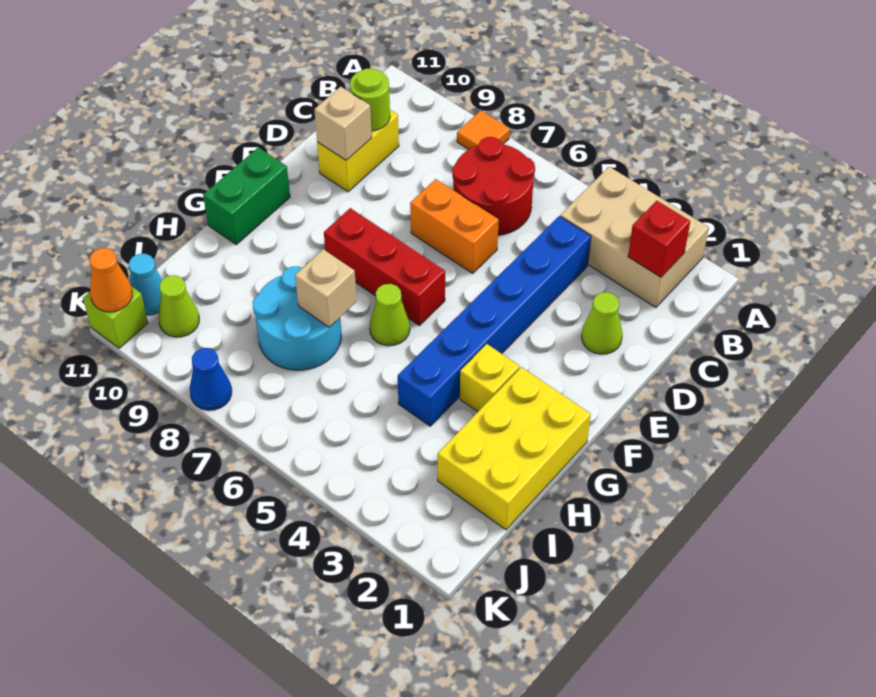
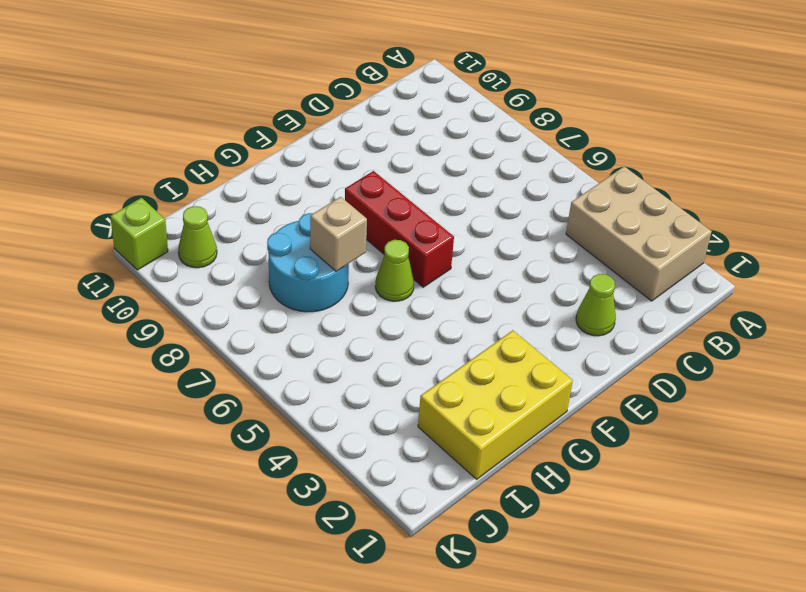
none -> orange 1x1 tile [457,110,510,150]
none -> red 2x2 round brick [452,137,535,235]
none -> blue 1x6 brick [398,216,591,426]

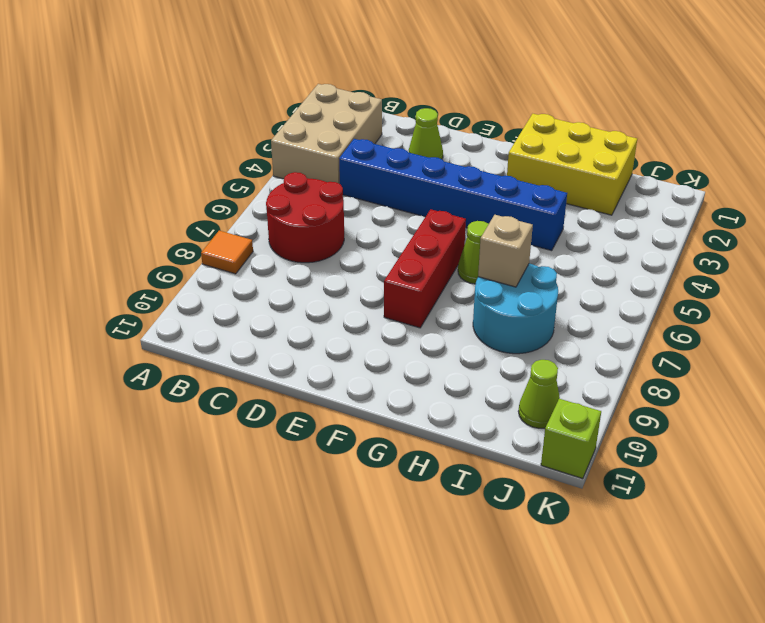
none -> yellow 1x2 brick [317,110,399,192]
none -> orange 1x2 brick [410,179,499,273]
none -> green 1x2 brick [203,147,290,244]

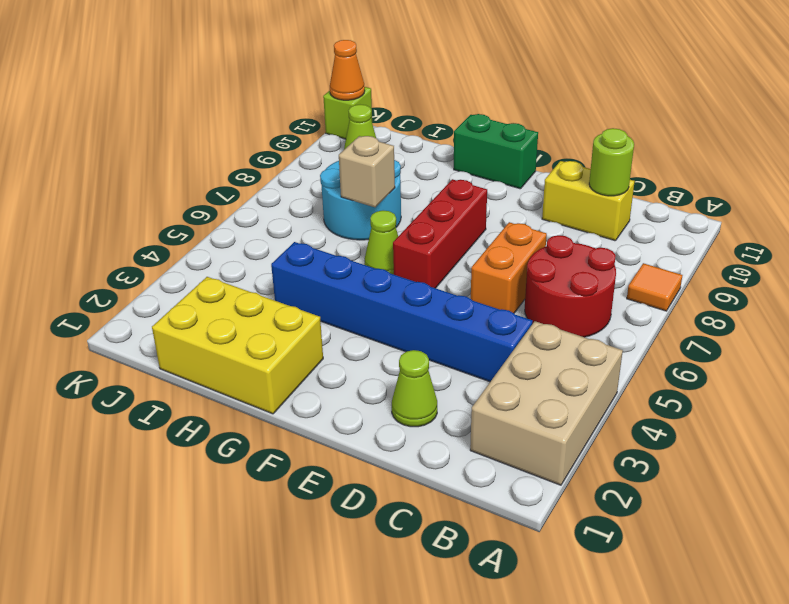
none -> yellow 1x1 brick [460,344,520,412]
none -> cyan 1x1 cone [129,253,162,315]
none -> blue 1x1 cone [190,348,232,410]

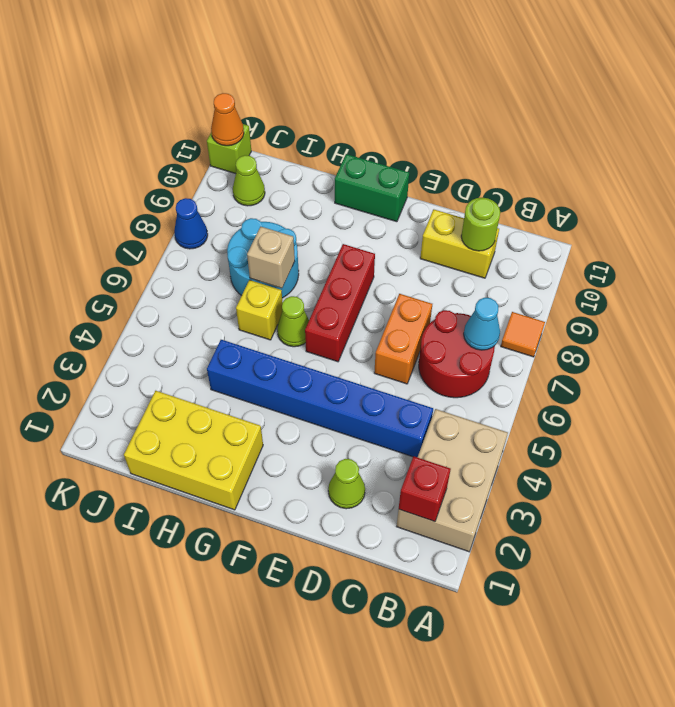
cyan 1x1 cone [464,298,500,350] -> cyan 1x1 cone moved to [129,253,162,315]
yellow 1x1 brick [236,280,283,340] -> yellow 1x1 brick moved to [460,344,520,412]
none -> tan 1x1 brick [314,87,372,160]

